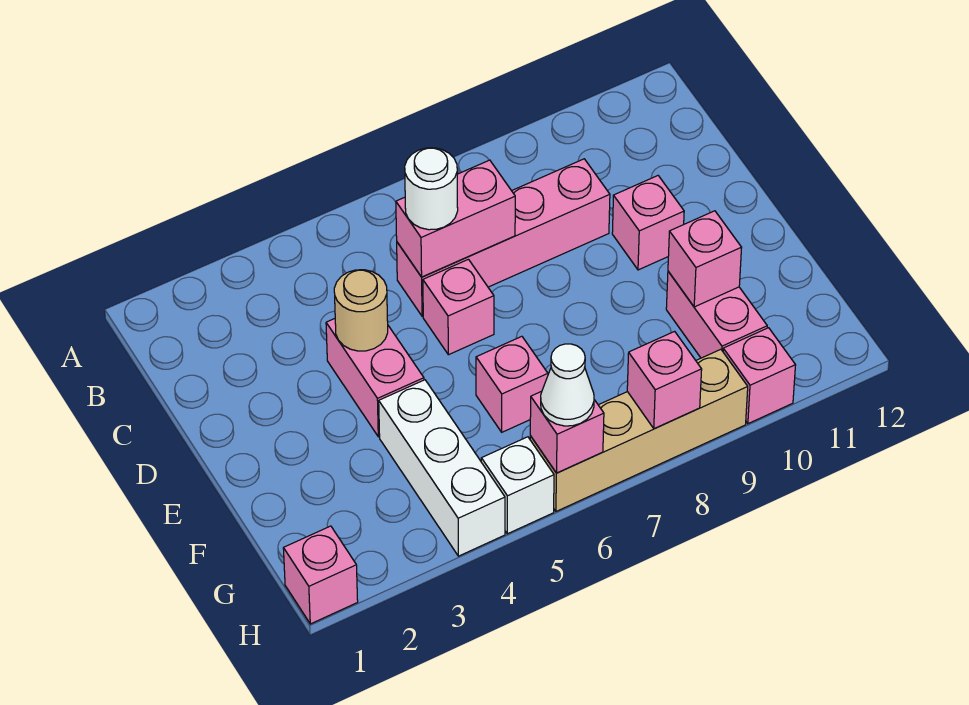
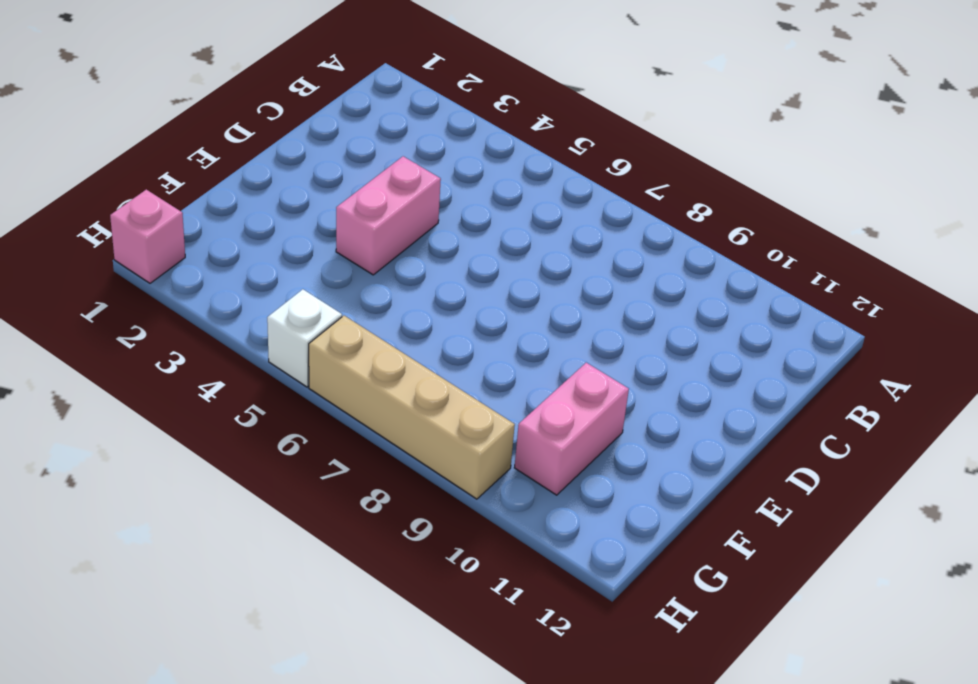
none -> pink 1x4 brick [397,159,610,316]
none -> pink 1x1 brick [423,259,494,355]
none -> pink 1x1 brick [612,176,684,270]

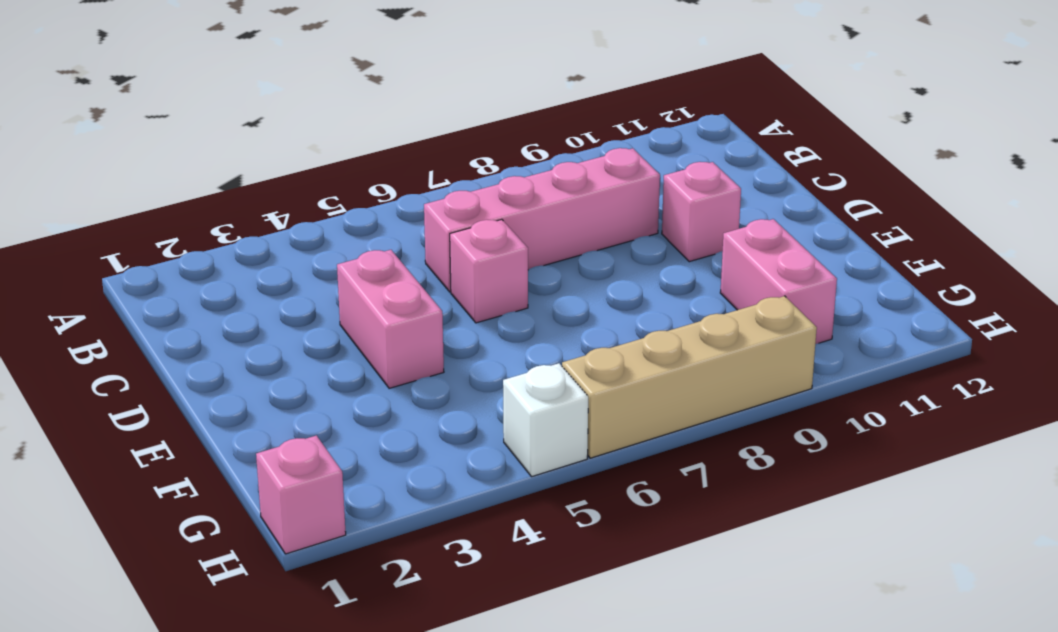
none -> white 1x3 brick [379,380,505,556]
none -> pink 1x1 brick [476,336,548,432]
none -> pink 1x1 brick [723,328,796,424]

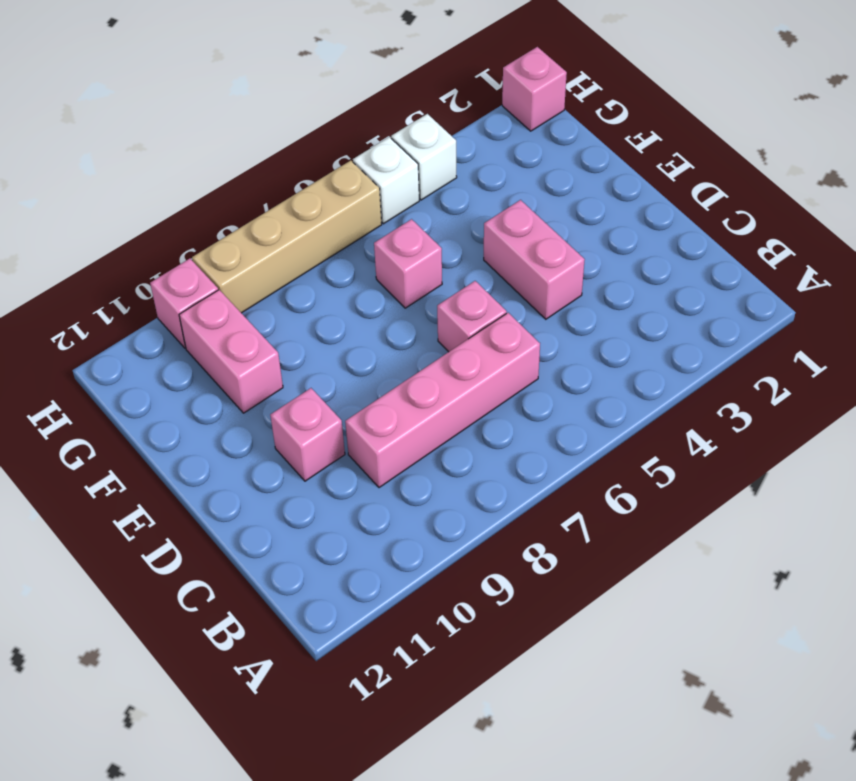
white 1x1 brick [391,114,457,200] -> white 1x3 brick [379,380,505,556]
none -> pink 1x2 brick [396,160,515,277]
none -> tan 1x1 round brick [334,270,388,351]
none -> pink 1x1 brick [668,211,742,307]

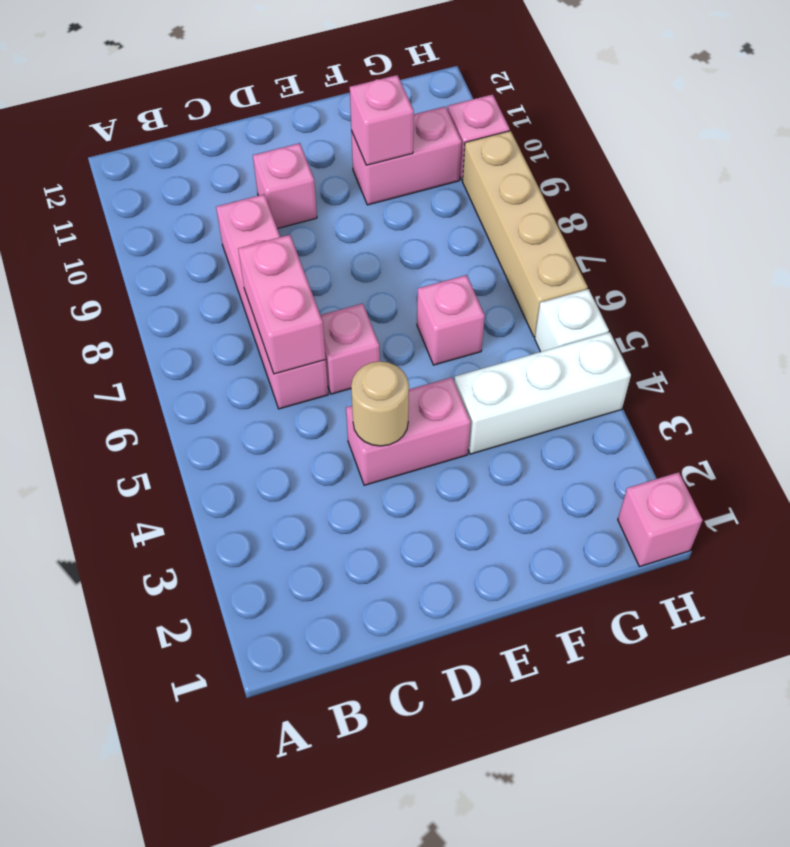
none -> pink 1x1 brick [530,391,604,473]
none -> pink 1x1 brick [627,331,702,429]
none -> white 1x1 round brick [405,148,458,230]

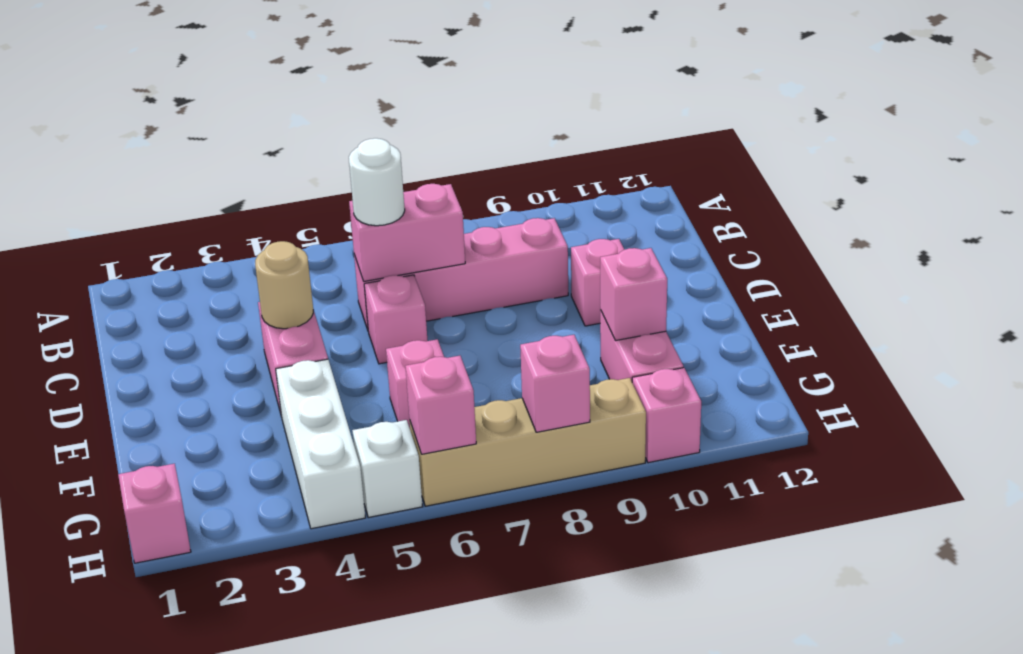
none -> white 1x1 cone [541,344,594,426]

